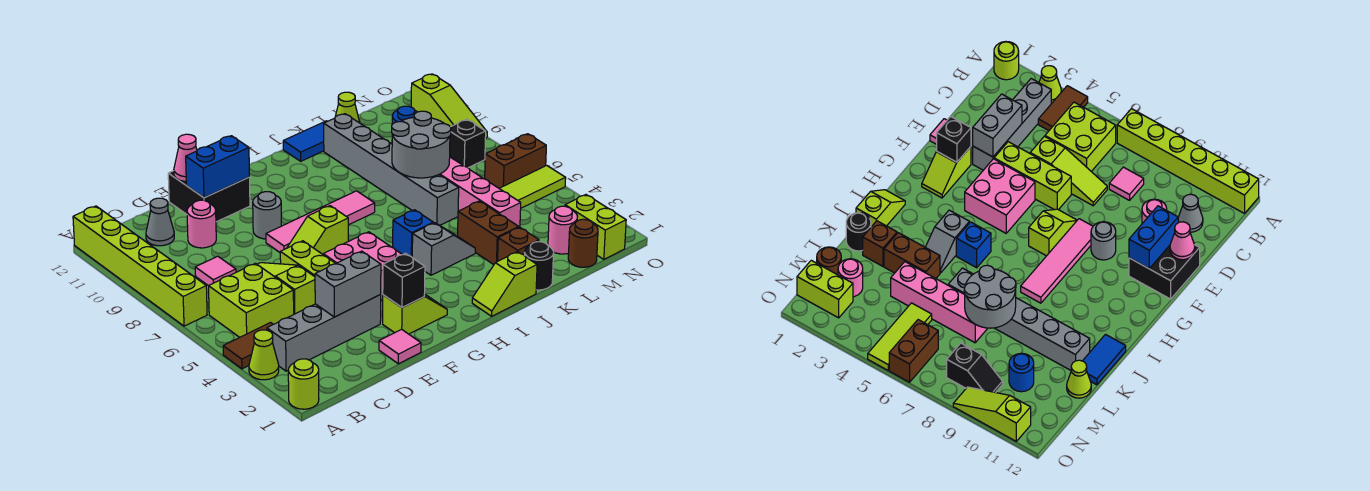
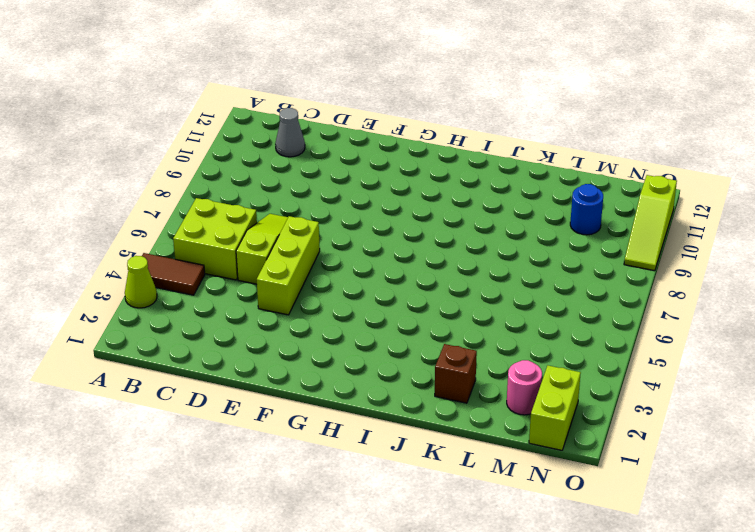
none -> lime 1x1 round brick [288,359,319,409]
none -> lime 1x6 brick [73,206,207,326]
none -> grey 1x4 brick [267,295,381,371]
none -> pink 1x1 tile [195,256,236,286]

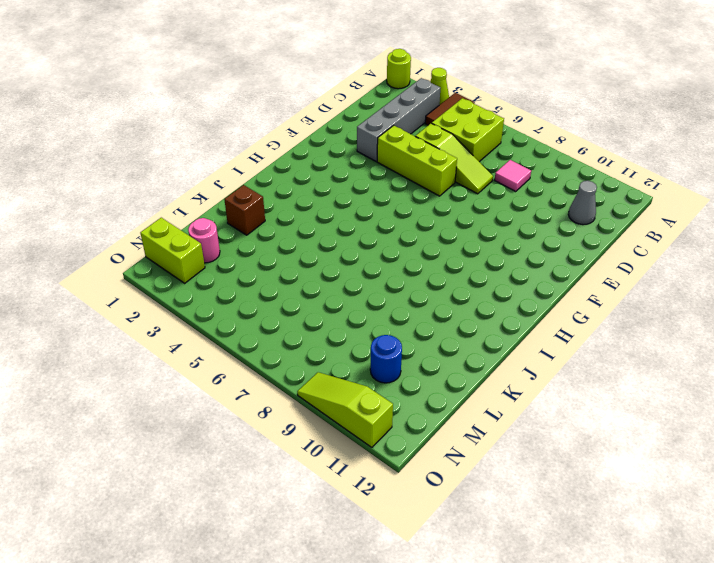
none -> lime 1x6 brick [73,206,207,326]
none -> pink 1x1 round brick [187,200,216,248]
none -> pink 1x1 tile [379,329,421,364]
none -> black 2x2 brick [168,171,250,222]

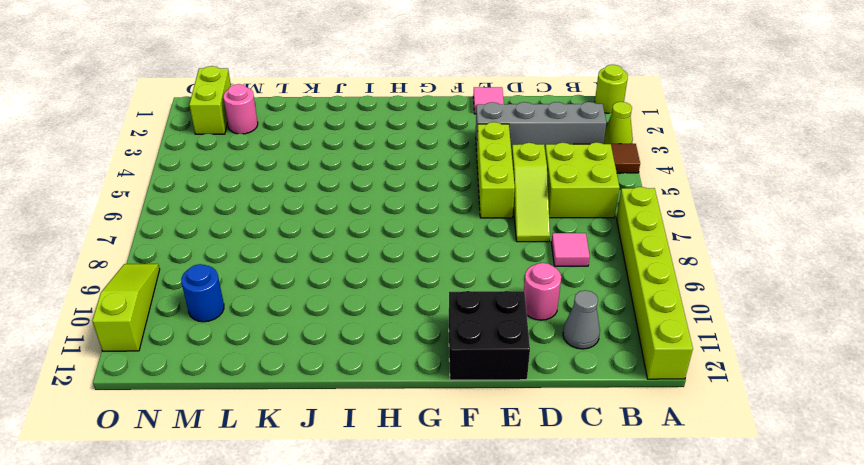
none -> lime 1x2 slope [383,294,447,334]
none -> pink 2x2 brick [323,232,402,300]
none -> lime 1x2 slope [287,206,348,254]
none -> pink 1x4 tile [266,191,375,252]

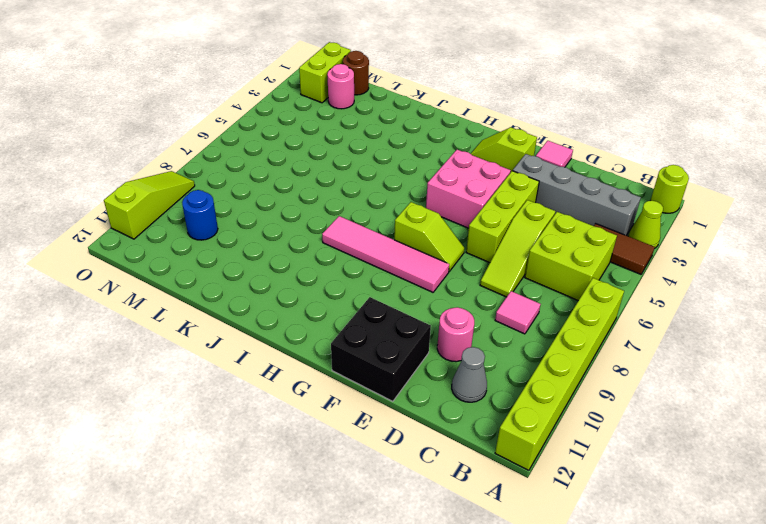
none -> grey 1x1 round brick [253,192,281,239]
none -> lime 1x2 slope [472,252,537,316]
none -> grey 1x2 slope [412,223,475,275]
none -> blue 1x1 brick [393,210,433,257]

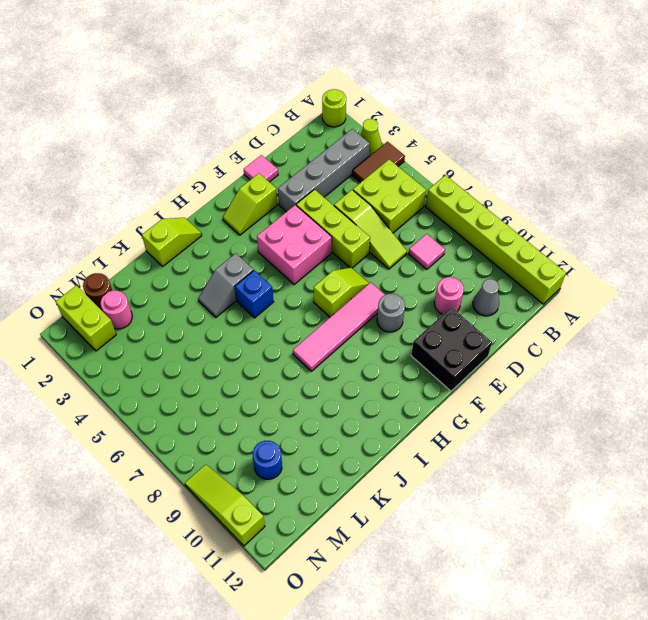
none -> blue 1x2 tile [283,121,327,161]
none -> black 1x1 round brick [525,242,554,290]
none -> brown 1x1 brick [498,227,539,261]
none -> brown 1x2 brick [458,201,519,265]

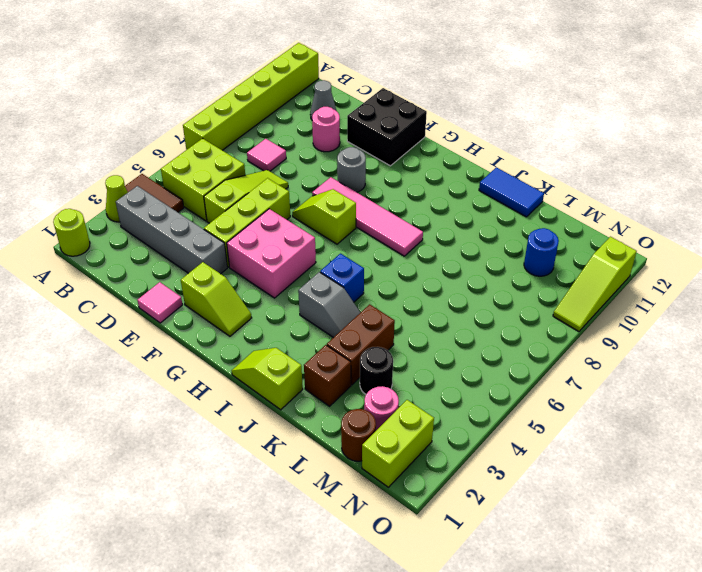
black 1x1 round brick [360,347,393,394] -> black 1x1 round brick moved to [525,242,554,290]
none -> grey 1x6 brick [324,114,459,225]
none -> pink 1x4 brick [439,157,521,227]
none -> lime 1x1 cone [335,92,360,123]
none -> lime 1x3 tile [499,165,566,208]

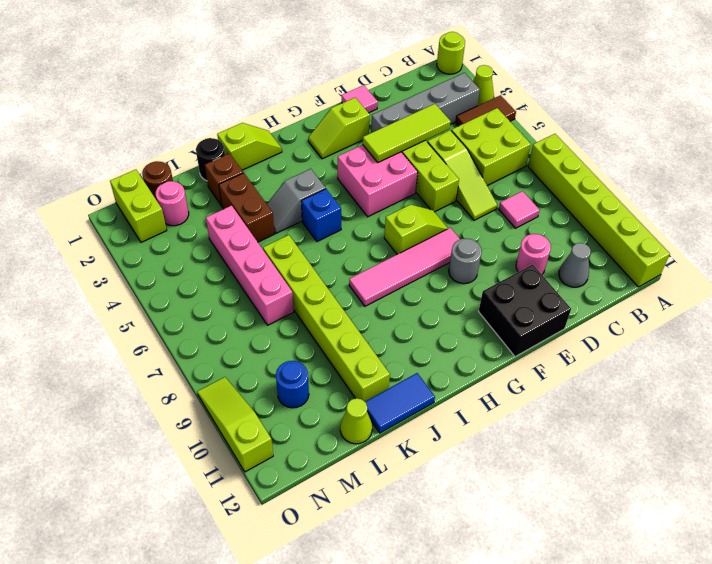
lime 1x3 tile [363,104,451,162] -> lime 1x3 tile moved to [499,165,566,208]
lime 1x6 brick [263,235,390,402] -> grey 1x6 brick [324,114,459,225]
none -> brown 1x2 brick [485,134,546,188]
none -> black 1x2 slope [450,119,486,168]
none -> grey 1x2 brick [315,251,381,317]
none -> blue 1x2 brick [186,136,249,198]

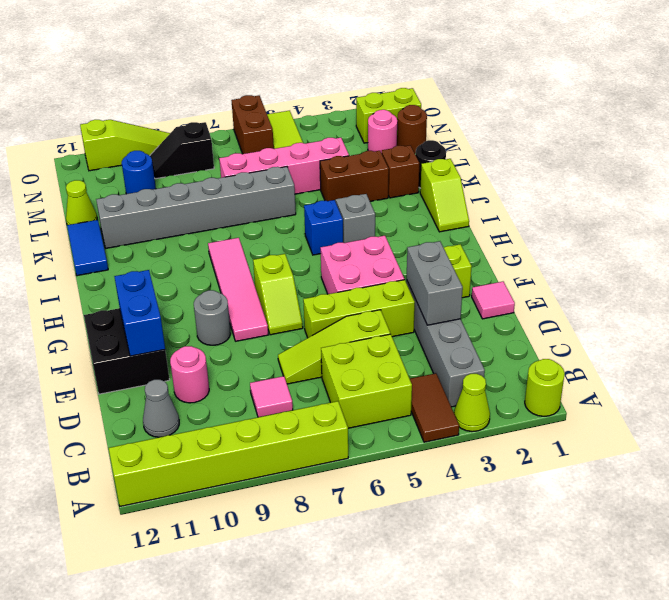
none -> pink 1x1 cone [174,134,197,182]
none -> black 1x1 brick [383,253,425,308]
none -> grey 2x2 round brick [392,111,451,178]

